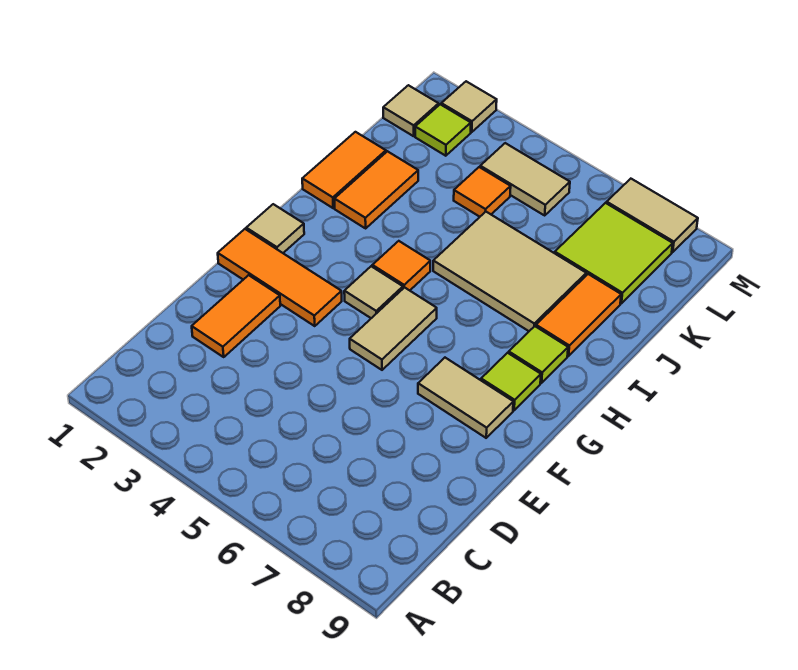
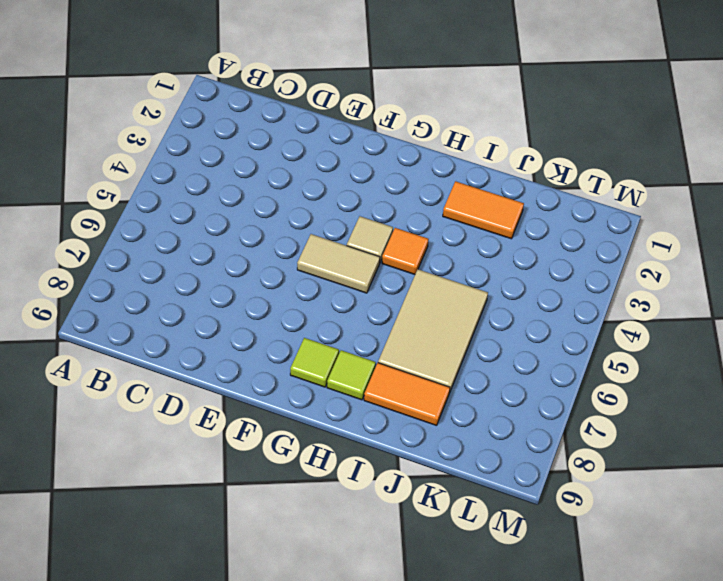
none -> orange 1x2 tile [192,275,280,357]
none -> orange 1x3 tile [218,229,342,326]
none -> tan 1x2 tile [418,358,513,438]

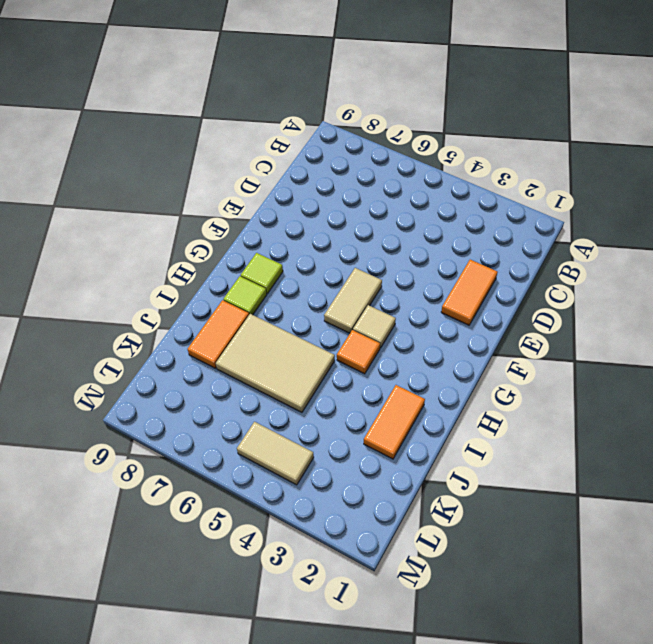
none -> orange 1x3 tile [218,229,342,326]
none -> tan 1x2 tile [418,358,513,438]
none -> tan 1x1 tile [246,204,304,253]

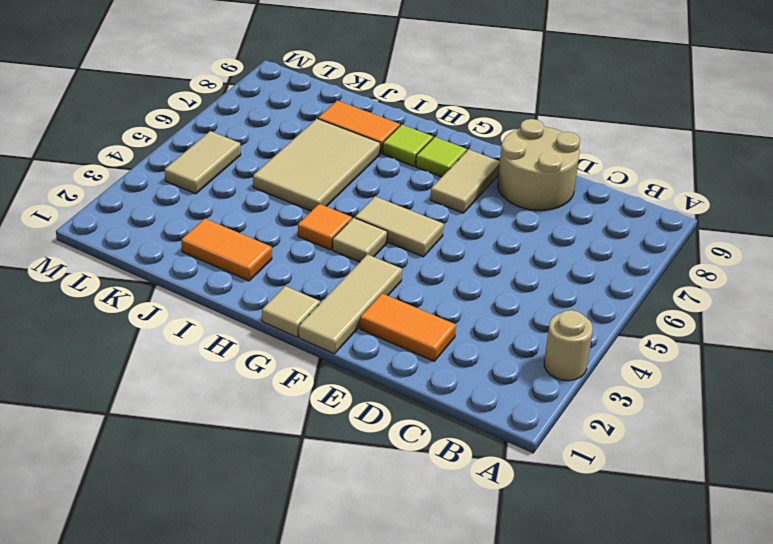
tan 1x1 round brick [544,310,593,381] -> none
tan 2x2 round brick [498,119,580,211] -> none
tan 1x3 tile [299,254,402,354] -> orange 1x3 tile [218,229,342,326]
none -> orange 1x2 tile [302,132,386,208]
none -> orange 1x1 tile [454,167,511,217]
none -> lime 2x2 tile [555,203,673,303]

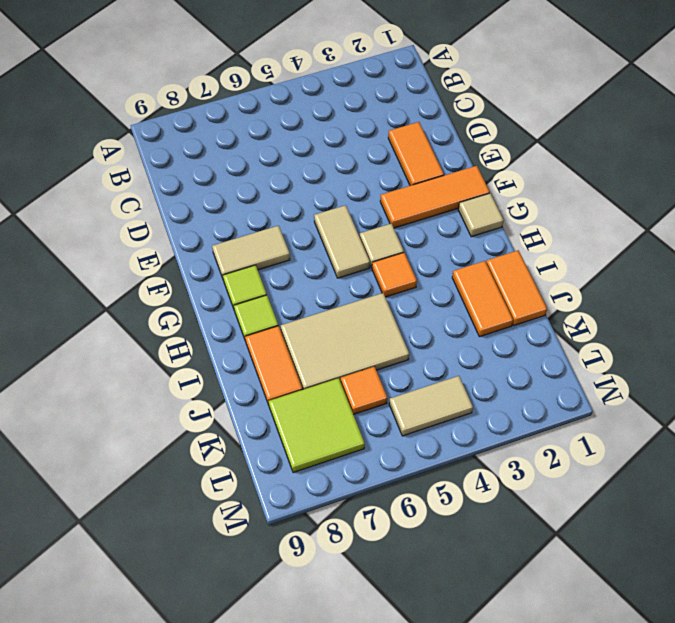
orange 1x1 tile [341,367,387,414] -> orange 1x1 tile moved to [454,167,511,217]
none -> tan 1x1 tile [383,85,439,136]
none -> lime 1x1 tile [415,104,471,156]
none -> tan 1x1 tile [441,81,497,132]

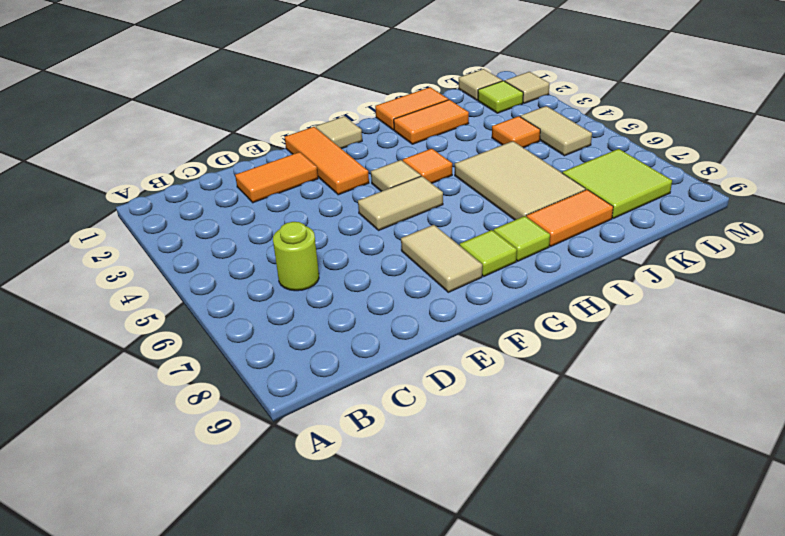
lime 1x1 round brick [273,222,319,291] -> none
none -> tan 1x2 tile [607,179,698,252]

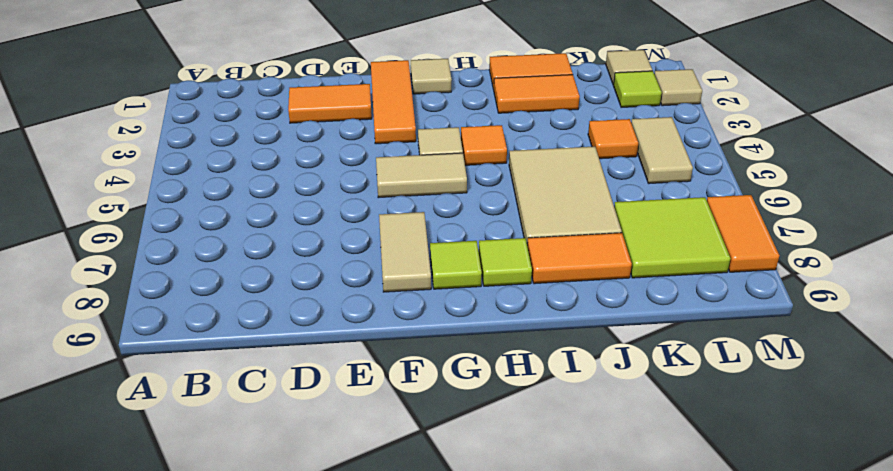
orange 1x2 tile [707,195,779,272] -> tan 1x2 tile [607,179,698,252]

